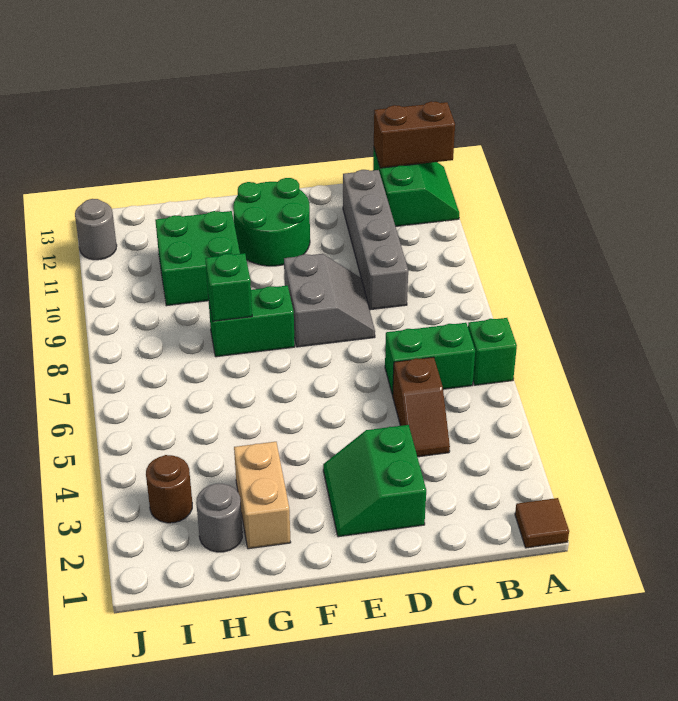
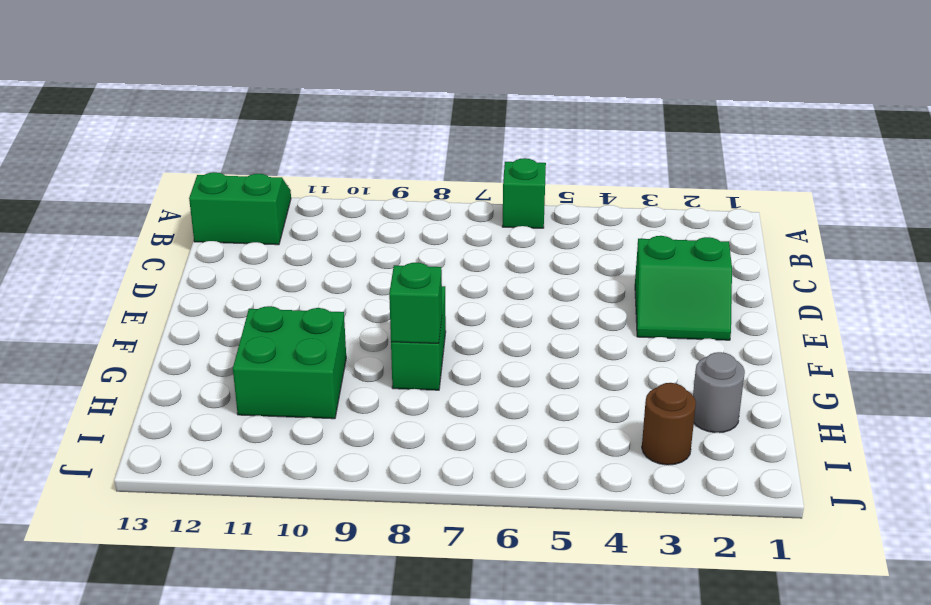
none -> brown 1x1 tile [515,498,569,548]
none -> green 1x2 brick [385,323,475,395]
none -> brown 1x2 slope [393,357,450,457]

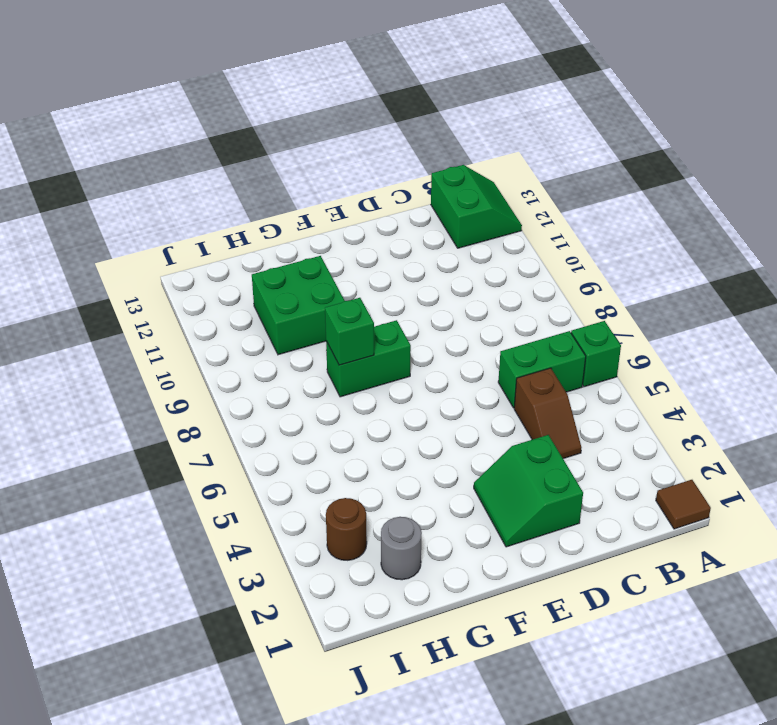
none -> grey 1x4 brick [343,170,408,310]
none -> grey 2x2 slope [284,254,375,347]
none -> green 2x2 round brick [233,178,310,266]

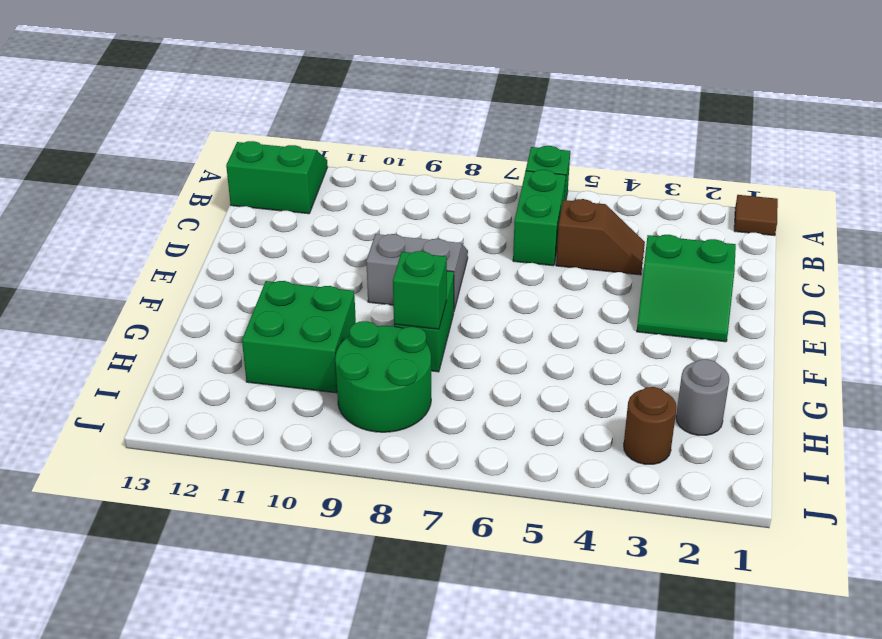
green 2x2 round brick [335,321,431,432] -> green 2x2 round brick moved to [233,178,310,266]
none -> grey 1x4 brick [343,170,408,310]
none -> tan 1x2 brick [234,442,291,549]
none -> grey 1x1 round brick [75,199,117,260]

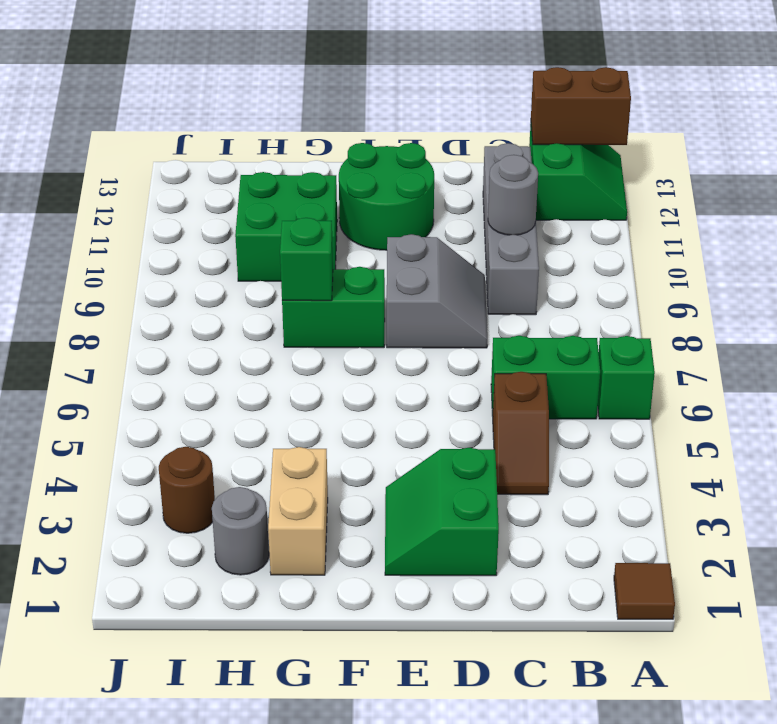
grey 1x1 round brick [488,155,538,235] -> grey 1x1 round brick moved to [75,199,117,260]

